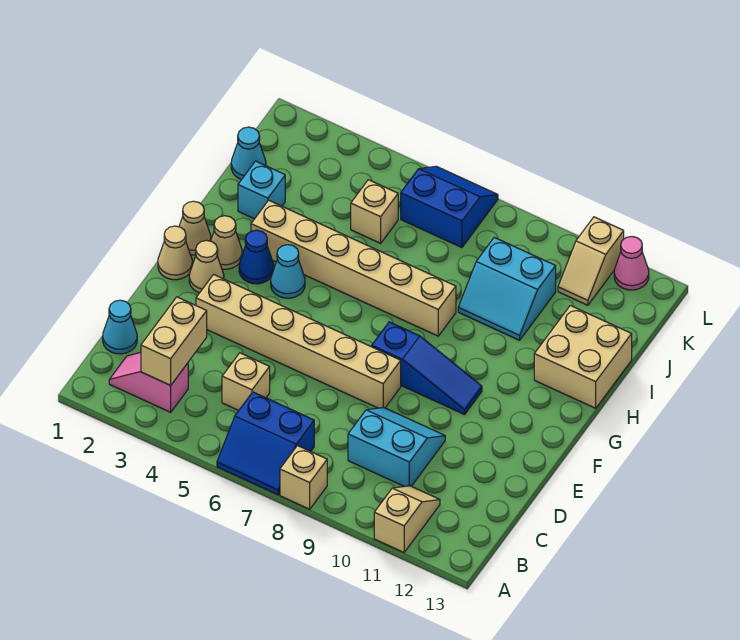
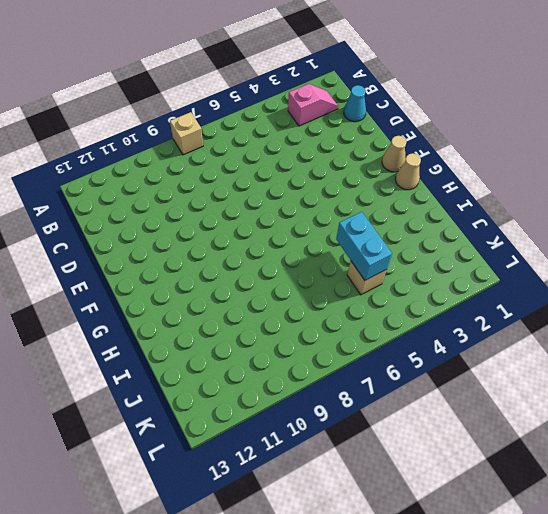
cyan 1x2 brick [336,212,392,280] -> none
none -> blue 2x2 slope [217,392,314,495]
none -> tan 1x2 slope [374,486,440,552]
none -> tan 1x1 brick [222,353,270,410]

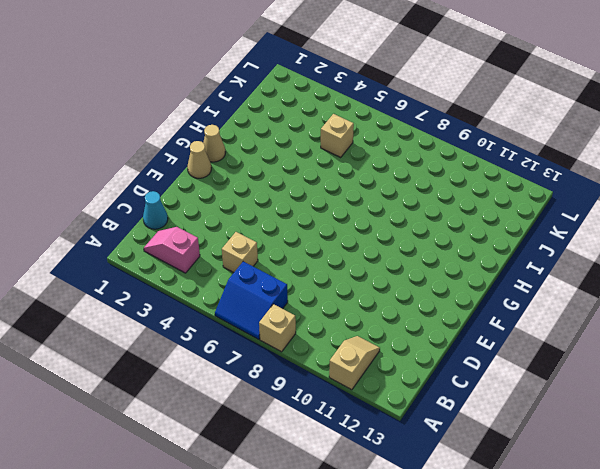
none -> cyan 2x2 slope [348,408,445,487]
none -> tan 1x6 brick [196,275,401,408]
none -> tan 1x1 cone [189,240,224,293]

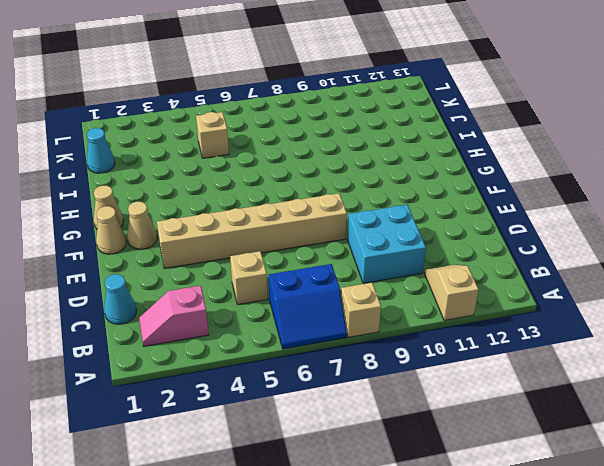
cyan 2x2 brick [348,205,426,283] -> cyan 2x2 slope [348,408,445,487]
none -> blue 1x3 slope [372,322,482,415]
none -> tan 1x1 cone [211,216,242,269]
none -> blue 1x1 cone [239,230,274,284]

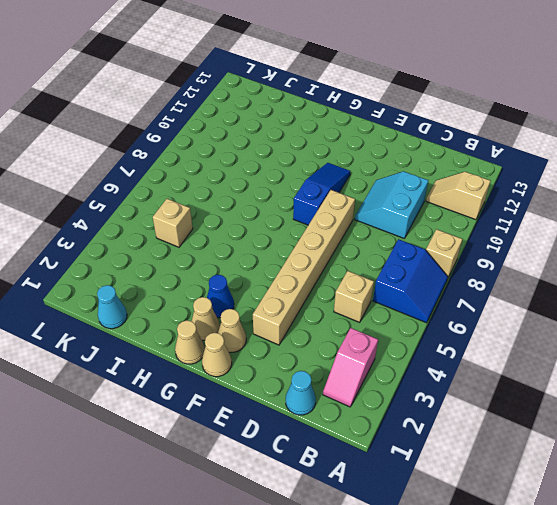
none -> cyan 1x1 cone [271,245,305,298]
none -> tan 1x6 brick [251,200,456,336]
none -> tan 2x2 brick [534,305,632,408]

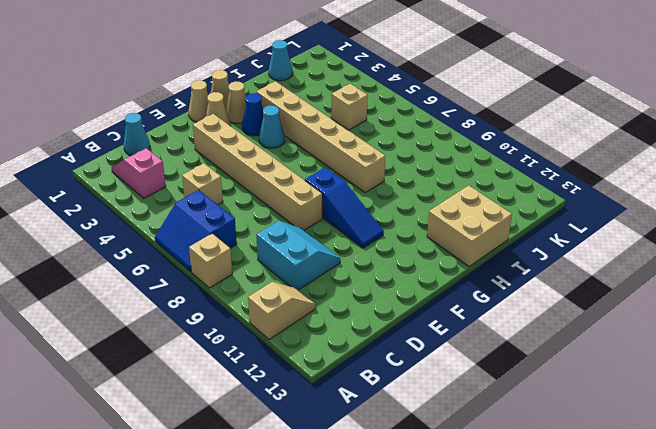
none -> cyan 1x1 brick [238,161,285,219]
none -> cyan 2x2 slope [458,237,556,340]
none -> blue 2x2 slope [401,166,498,248]

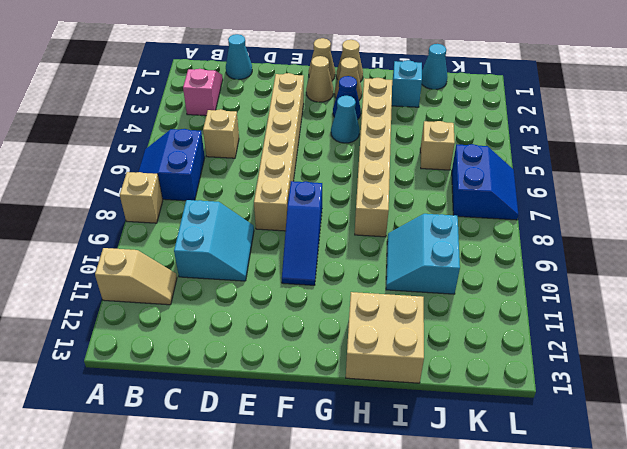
none -> tan 1x2 slope [558,217,624,305]
none -> pink 1x1 cone [614,236,649,290]
none -> tan 1x2 brick [141,297,207,385]

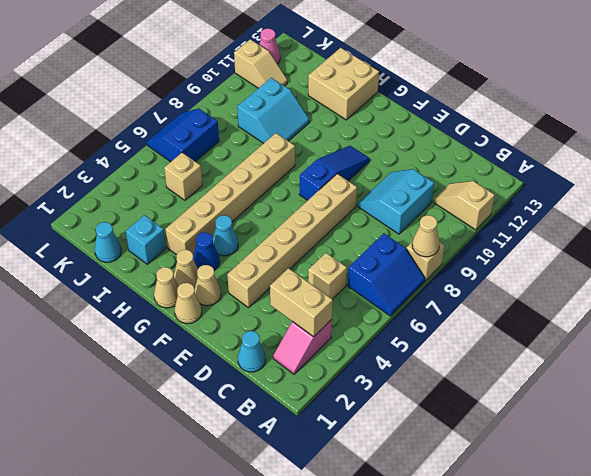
tan 1x1 cone [412,215,440,257] -> none

